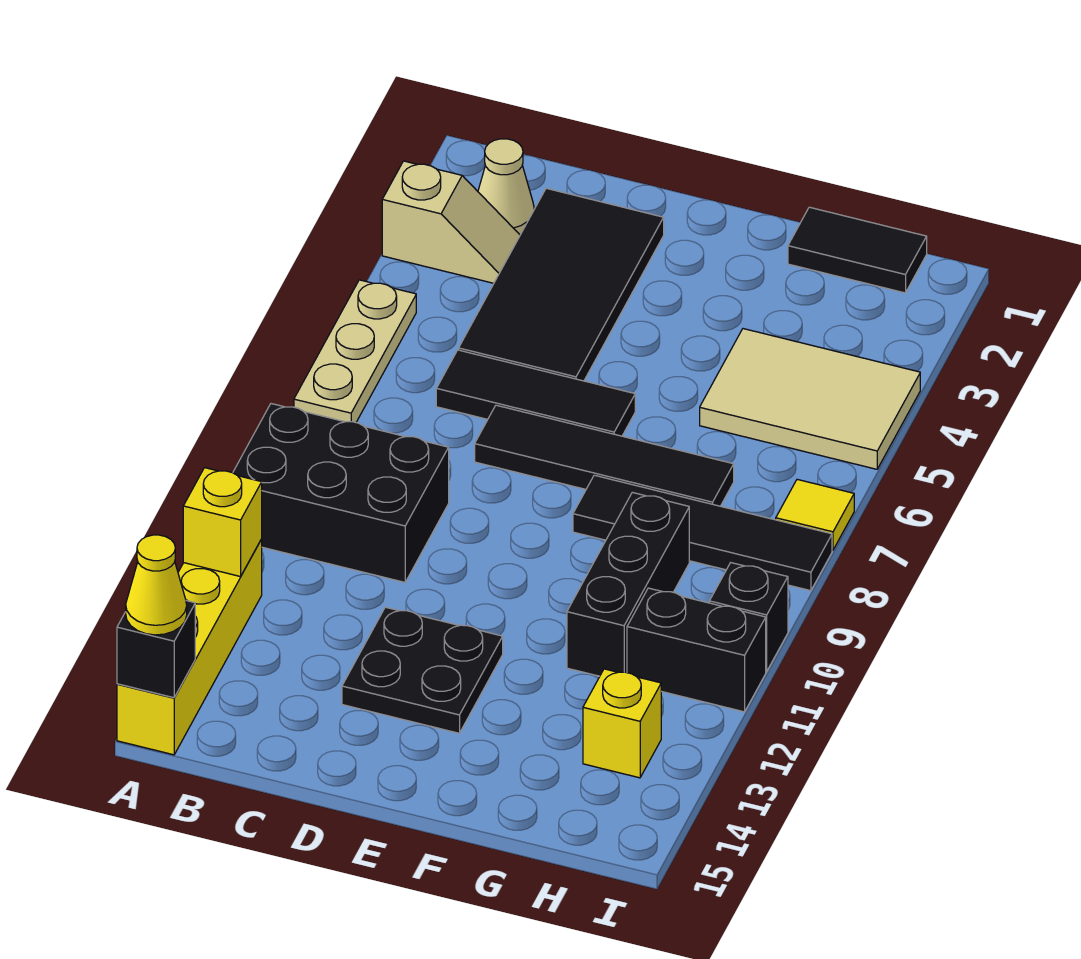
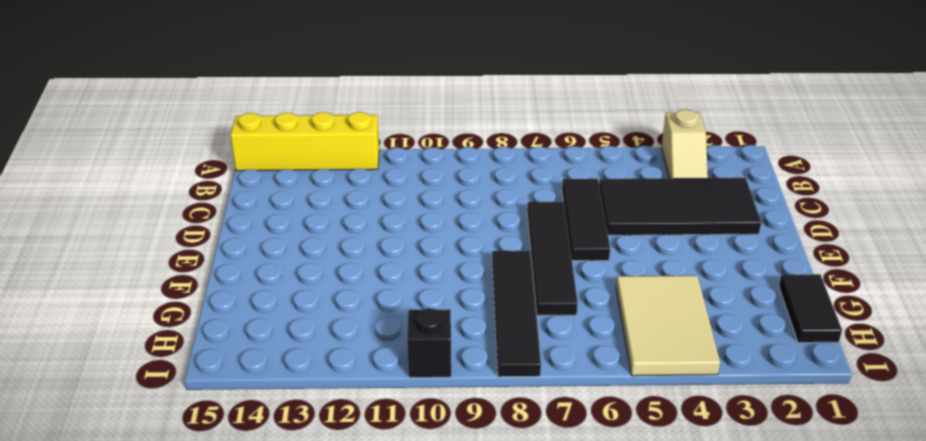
none -> tan 1x3 plate [294,280,416,422]
none -> black 2x3 brick [233,404,449,582]
none -> tan 1x1 cone [478,139,534,235]

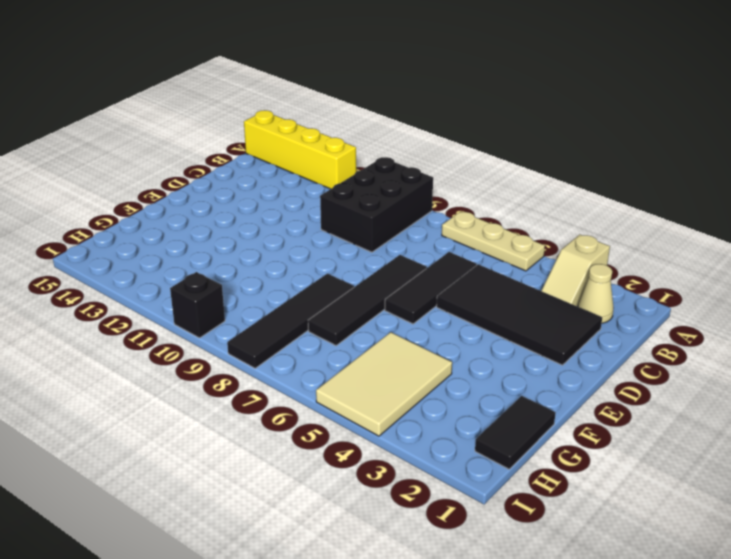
none -> black 2x2 plate [342,607,503,733]
none -> black 1x3 brick [567,492,689,676]
none -> black 1x2 brick [627,588,766,712]

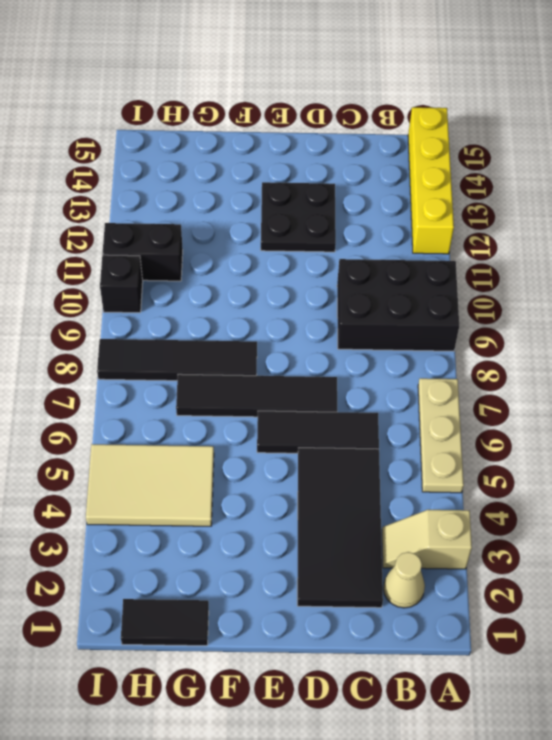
none -> black 1x3 brick [567,492,689,676]
none -> yellow 1x1 brick [583,669,661,778]
none -> yellow 1x1 tile [776,479,854,550]

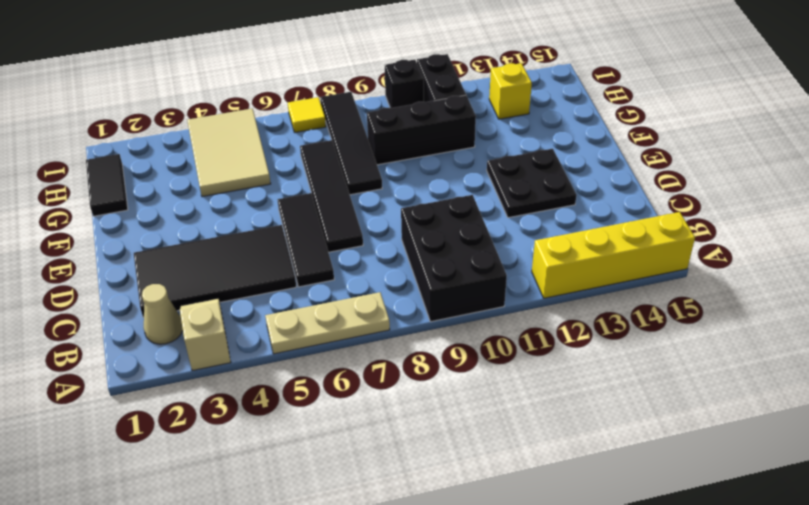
none -> yellow 1x1 brick [183,468,262,577]
none -> black 1x1 brick [117,601,195,698]
none -> yellow 1x1 cone [126,535,187,635]

